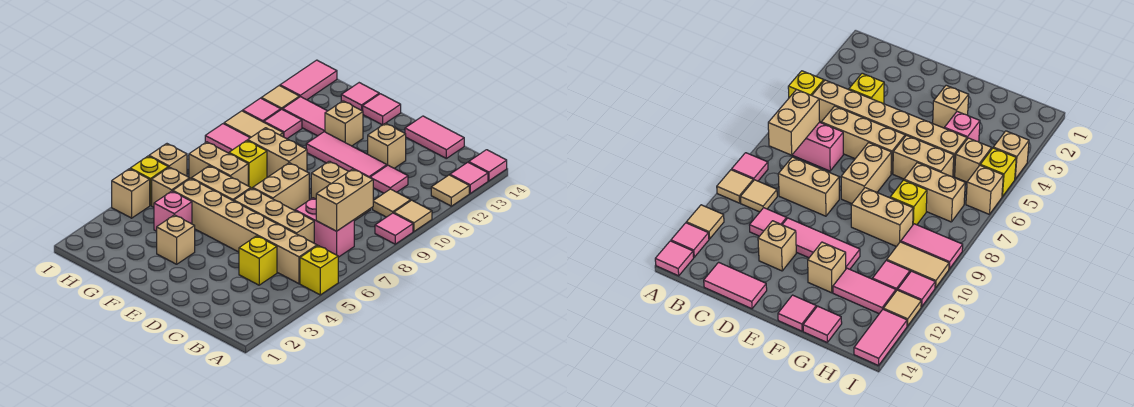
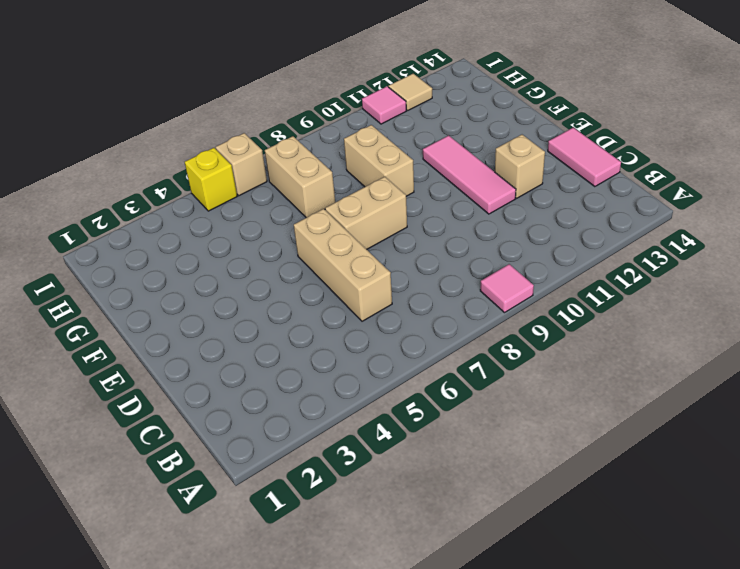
none -> yellow 1x1 brick [300,246,338,295]
none -> tan 1x1 tile [394,200,432,231]
none -> tan 1x1 tile [431,175,469,206]
none -> pink 1x1 tile [450,162,488,193]

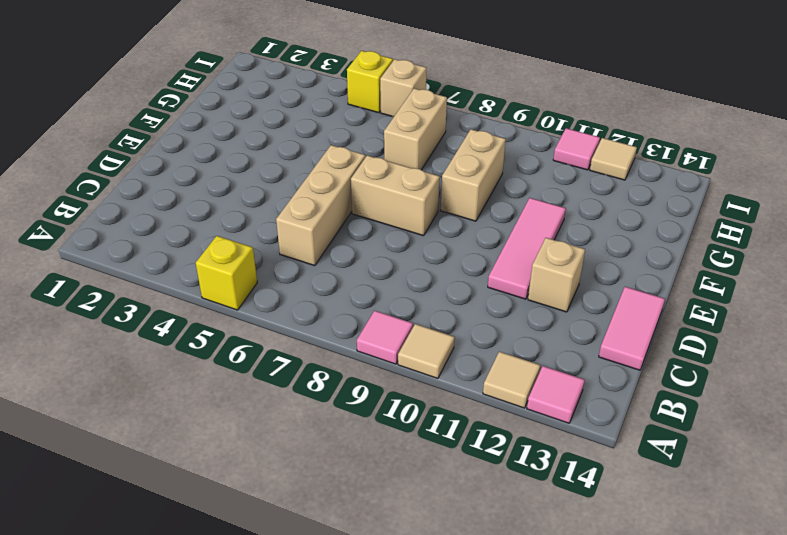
none -> pink 1x1 tile [469,150,507,181]
none -> tan 1x6 brick [173,178,317,284]
none -> pink 1x2 brick [295,198,354,257]
none -> tan 1x1 tile [373,189,411,217]

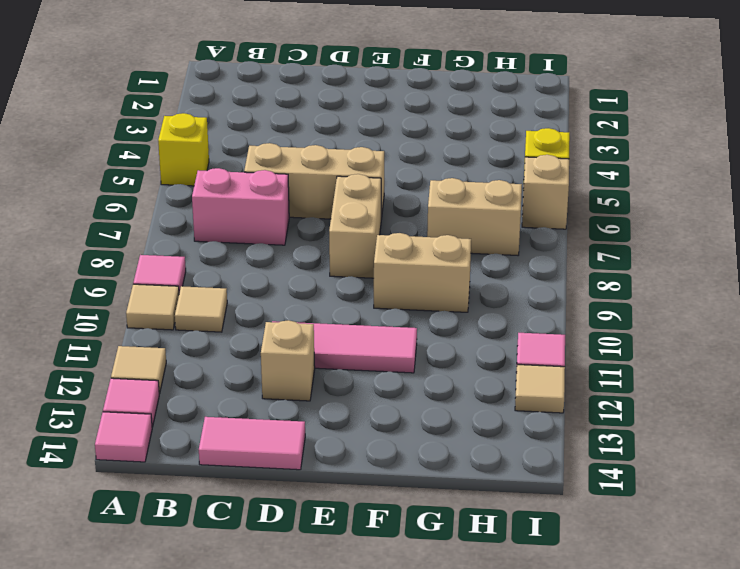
none -> tan 1x6 brick [173,178,317,284]
none -> yellow 1x1 brick [239,236,277,285]
none -> tan 1x2 brick [311,161,371,221]
none -> pink 1x1 tile [370,165,408,193]

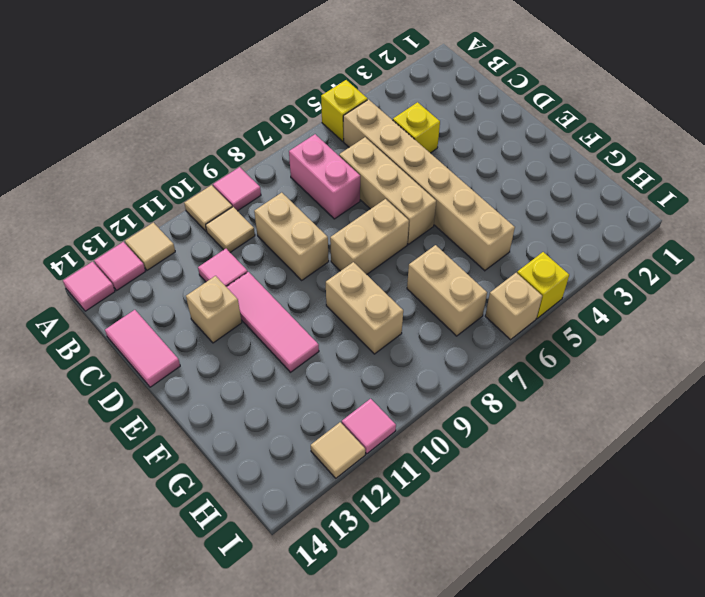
none -> tan 1x1 brick [157,215,195,264]
none -> tan 1x2 brick [191,166,251,201]
none -> tan 1x1 brick [325,101,363,146]
none -> pink 1x1 tile [363,94,401,125]

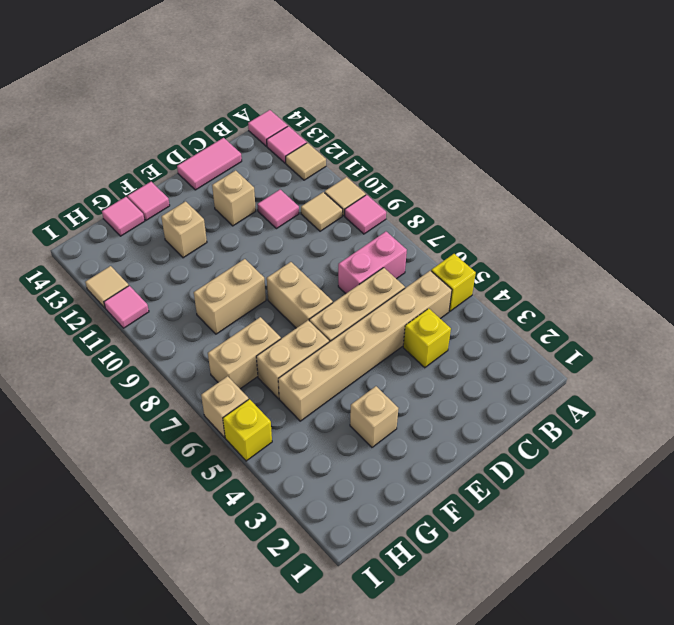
none -> tan 1x2 brick [311,161,371,221]
none -> pink 1x3 tile [306,132,387,178]
none -> pink 1x1 brick [154,191,192,231]
none -> yellow 1x1 brick [229,140,267,188]

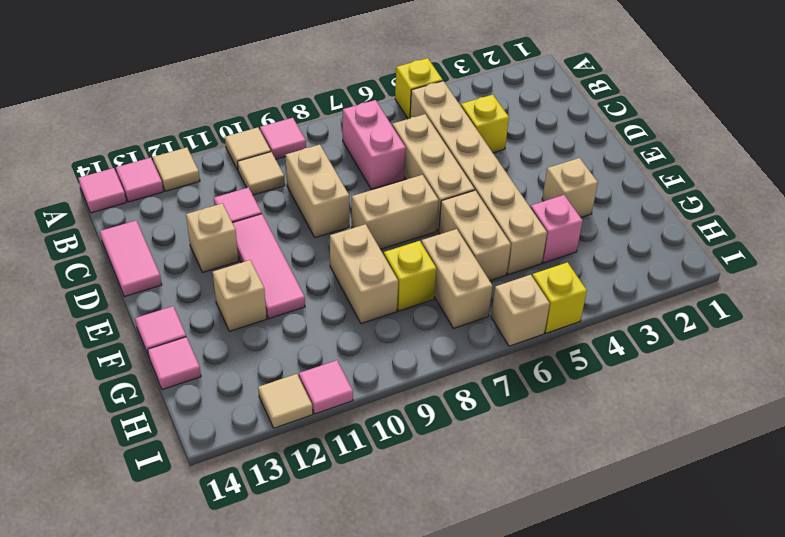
none -> pink 1x2 tile [283,97,327,136]
none -> tan 1x1 brick [152,167,190,207]
none -> pink 1x2 tile [205,124,250,153]
none -> tan 1x2 tile [224,111,283,138]

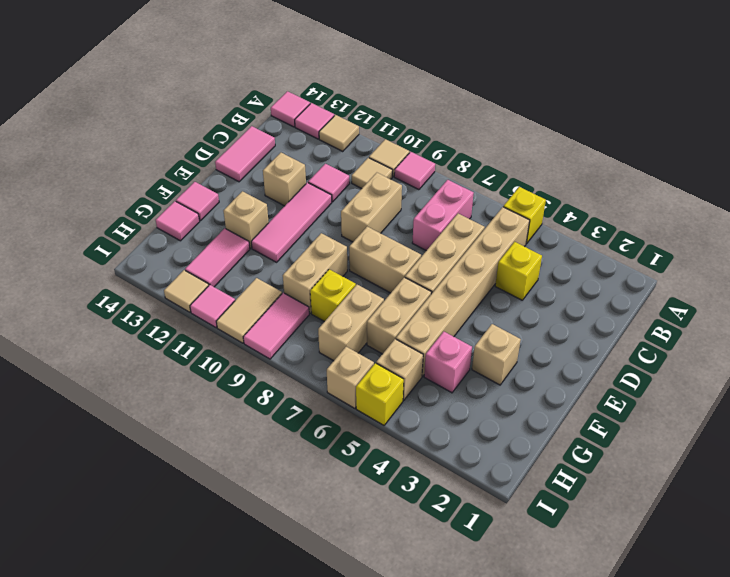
none -> pink 1x1 tile [264,109,302,139]
none -> tan 1x1 brick [112,169,150,218]
none -> pink 1x2 tile [280,60,337,100]
none -> tan 1x2 brick [316,169,373,231]

